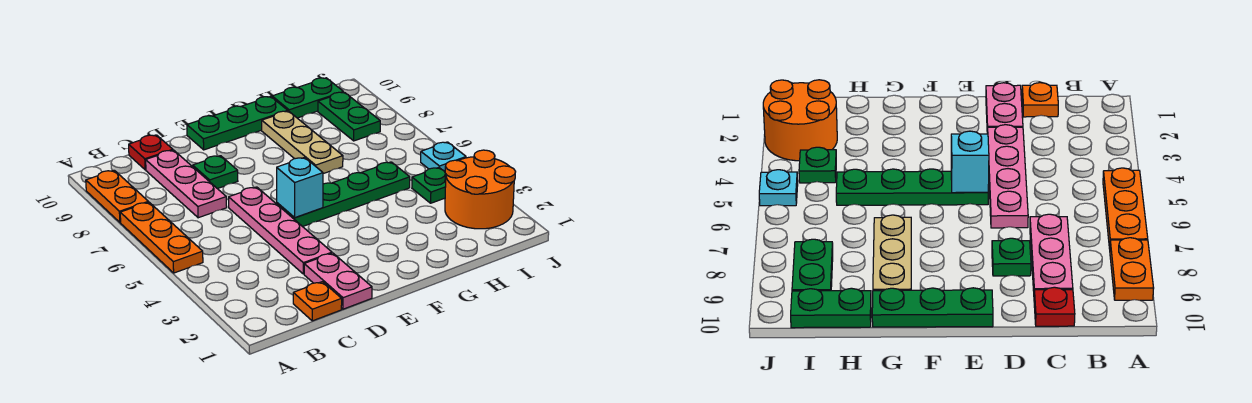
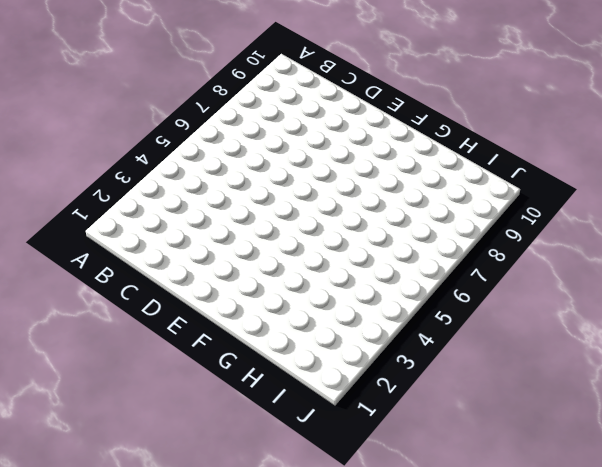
none -> orange 1x3 plate [120,202,203,273]
none -> orange 1x2 plate [86,170,148,222]
none -> orange 1x1 plate [293,282,342,321]

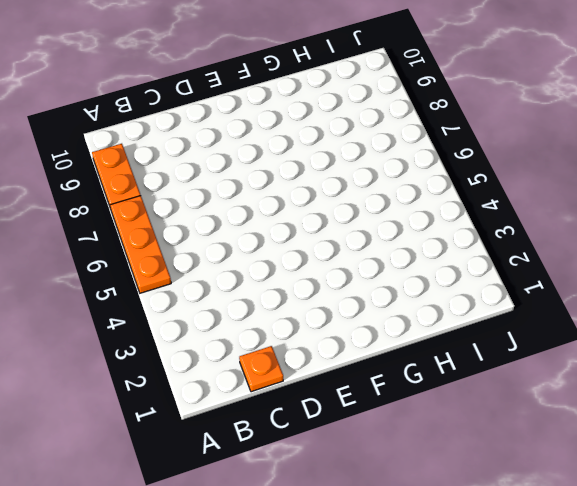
none -> pink 1x3 plate [146,150,227,218]
none -> red 1x1 plate [129,135,173,170]
none -> pink 1x2 plate [304,253,372,309]

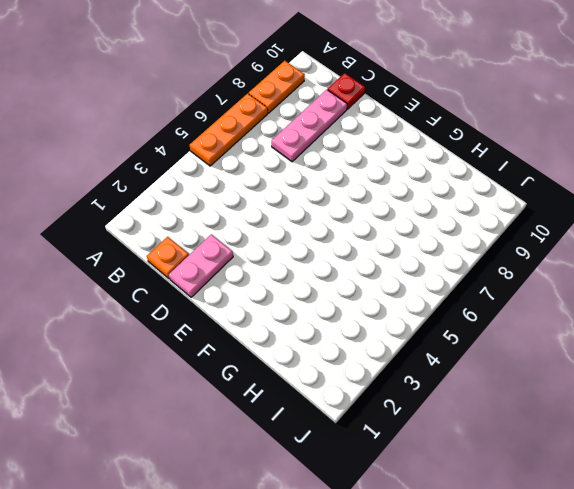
none -> pink 1x4 plate [229,187,332,274]
none -> green 1x1 plate [193,156,238,189]
none -> green 1x4 plate [277,162,410,227]

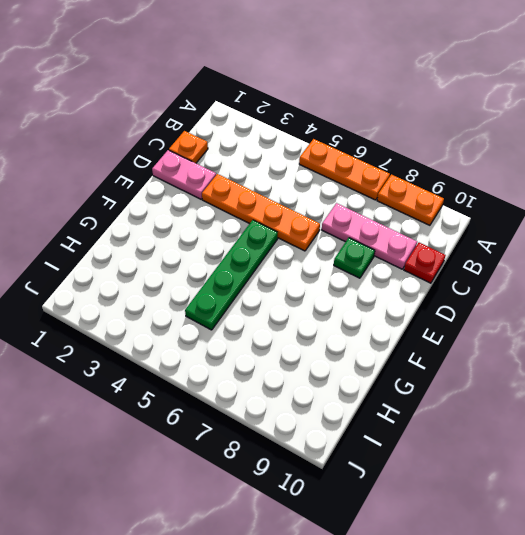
orange 1x4 plate [202,174,320,251] -> pink 1x4 plate [229,187,332,274]
none -> green 1x3 plate [187,97,288,150]
none -> tan 1x3 plate [262,111,343,174]
none -> green 1x2 plate [272,78,343,118]

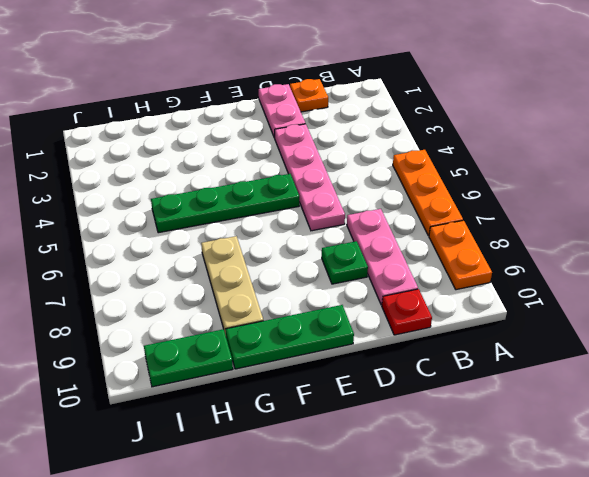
none -> orange 2x2 round brick [445,150,516,229]
none -> green 1x1 plate [412,168,446,203]
none -> green 1x2 plate [318,92,380,141]

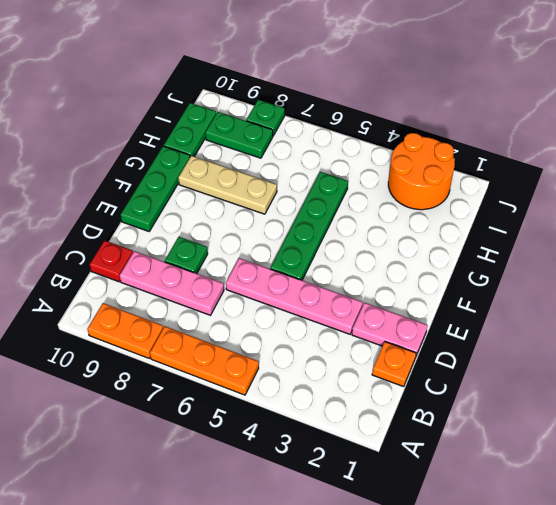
green 1x1 plate [246,100,285,136] -> green 1x1 plate moved to [412,168,446,203]
none -> cyan 1x1 plate [421,142,466,172]
none -> cyan 1x1 brick [277,157,323,218]

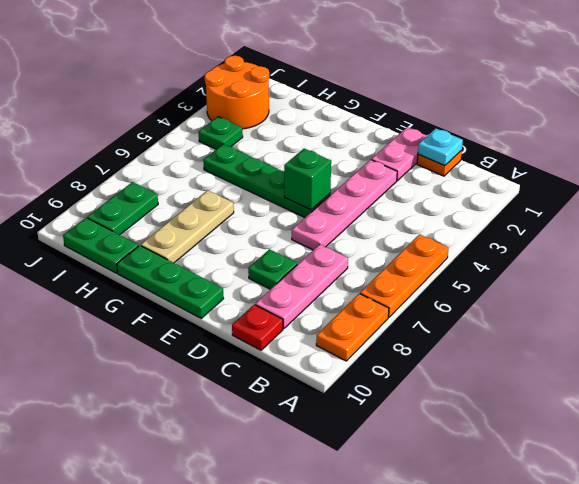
cyan 1x1 plate [418,128,463,166] -> cyan 1x1 plate moved to [421,142,466,172]
green 1x1 brick [284,149,331,210] -> cyan 1x1 brick [277,157,323,218]

